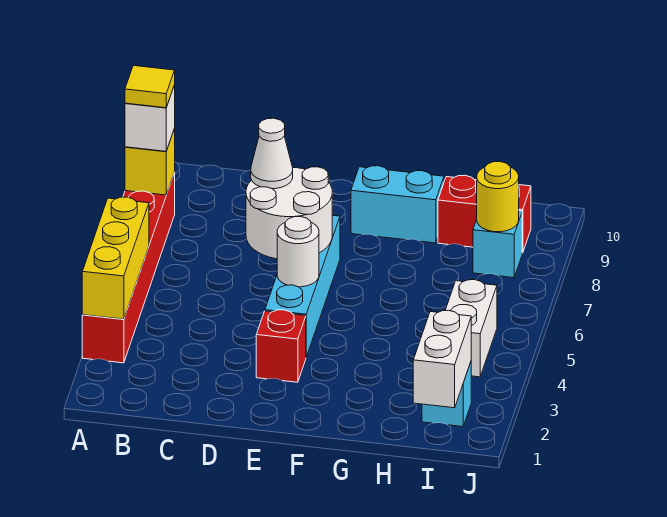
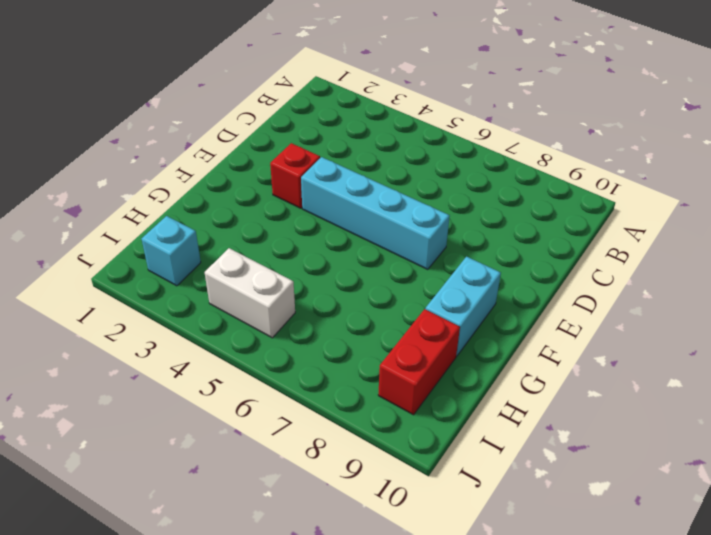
none -> red 1x6 brick [82,172,175,363]
none -> cyan 1x1 brick [473,210,522,278]
none -> yellow 1x3 brick [82,197,149,319]

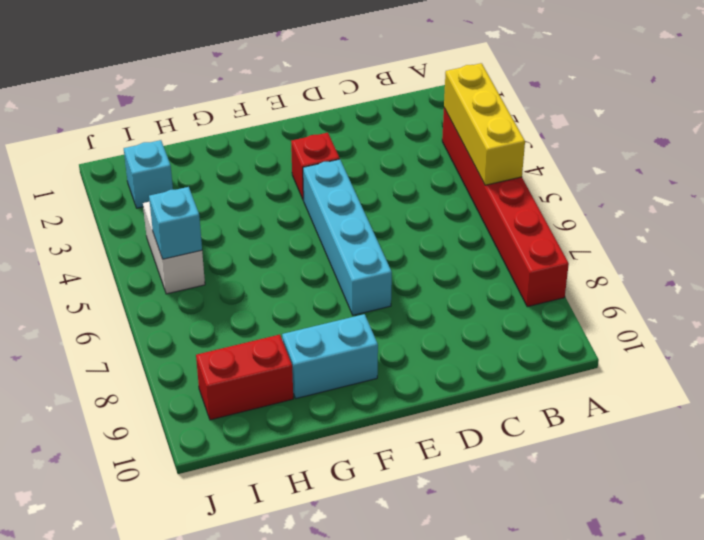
cyan 1x1 brick [149,187,202,259] -> cyan 1x1 brick moved to [473,210,522,278]
none -> yellow 1x1 brick [125,129,175,195]
none -> white 2x2 round brick [246,167,332,259]
none -> white 1x1 round brick [277,217,319,287]

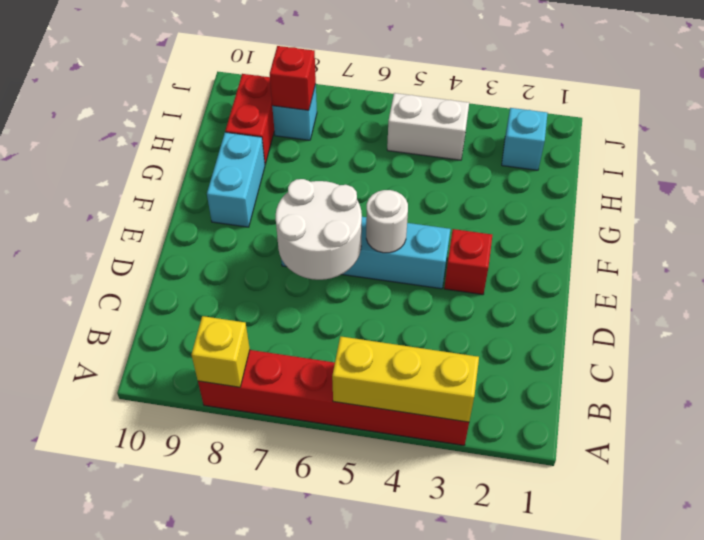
red 1x1 brick [270,46,316,110] -> yellow 1x1 round brick [477,162,519,232]
none -> white 1x2 brick [413,311,471,408]
none -> white 1x1 brick [125,85,175,151]
none -> white 1x1 cone [251,118,293,189]

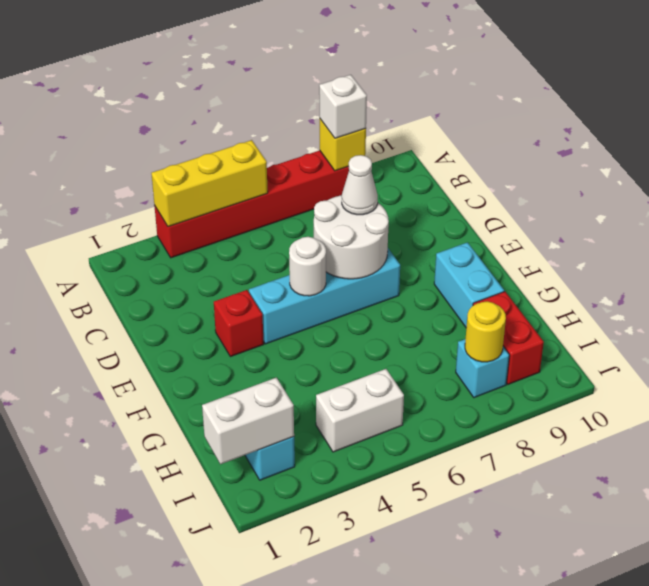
none -> yellow 1x1 tile [125,65,175,108]

